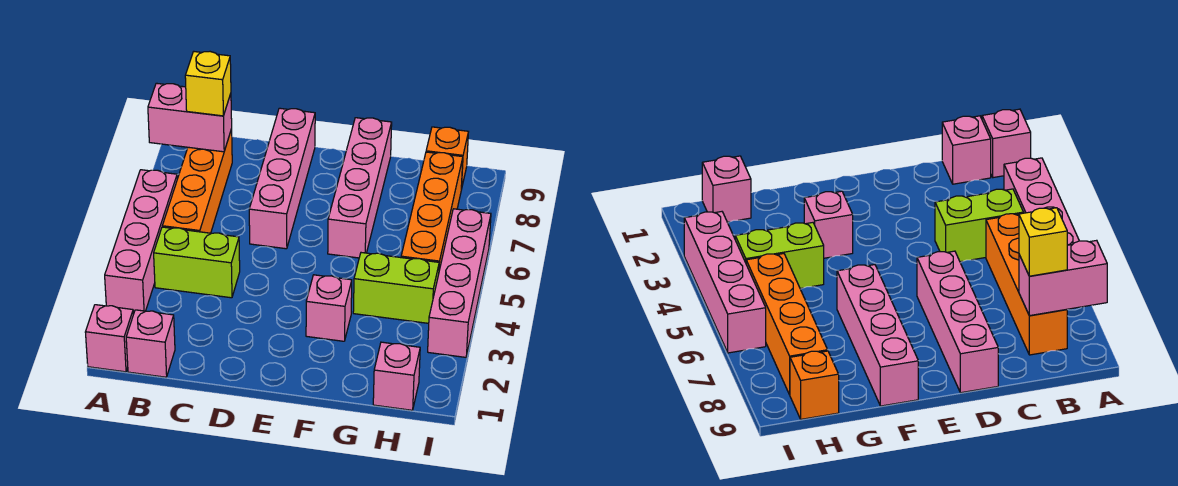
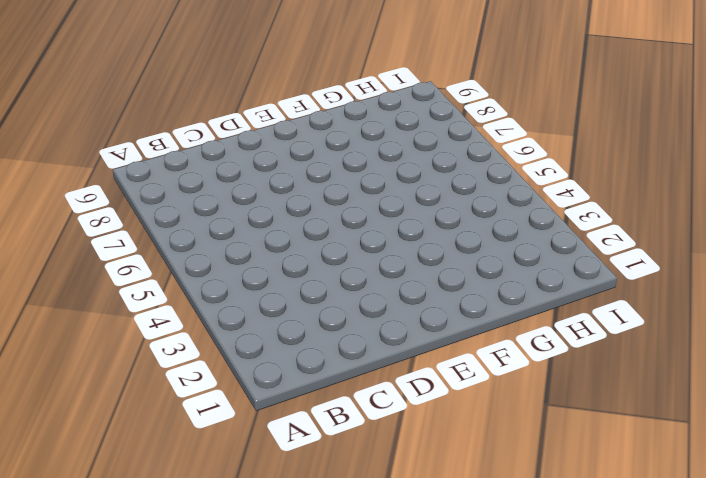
none -> pink 1x1 brick [85,305,133,372]
none -> pink 1x4 brick [105,170,177,314]
none -> pink 1x1 brick [126,310,175,377]

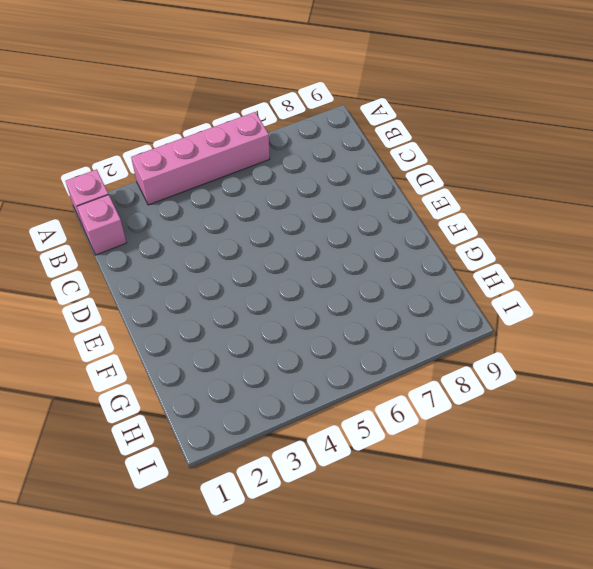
none -> lime 1x2 brick [154,227,240,298]
none -> orange 1x4 brick [162,129,232,233]
none -> pink 1x4 brick [249,108,315,249]

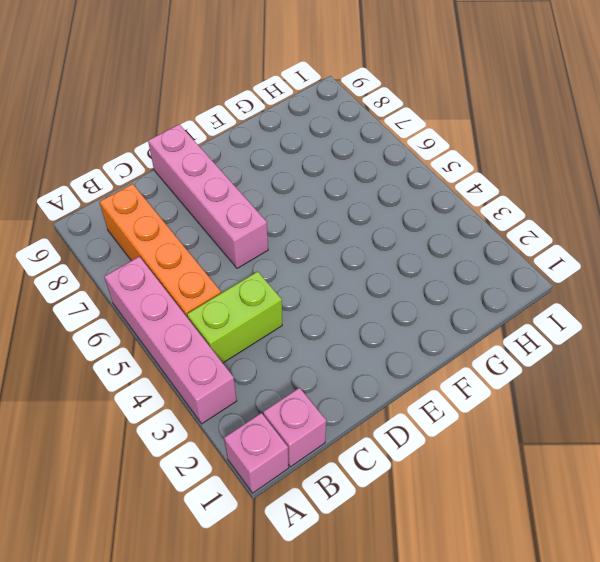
none -> pink 1x1 brick [306,275,352,341]
none -> pink 1x4 brick [328,118,392,258]
none -> lime 1x2 brick [353,253,439,323]

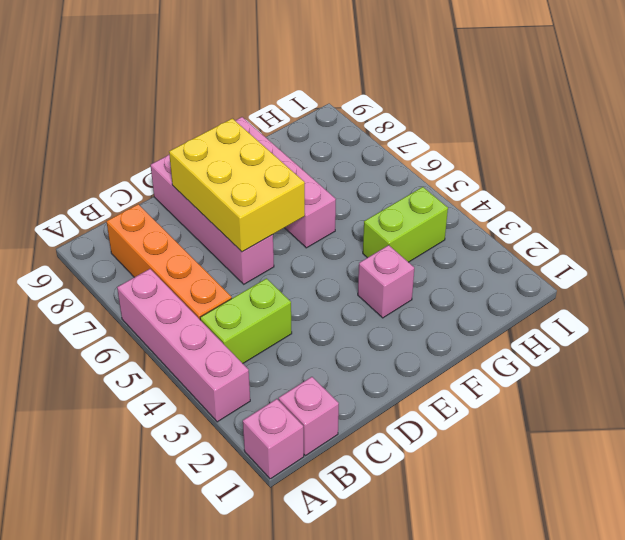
yellow 2x3 brick [169,119,305,252] -> none
none -> pink 1x1 brick [373,342,420,410]
none -> orange 1x4 brick [401,152,463,270]
none -> orange 1x1 brick [426,127,468,190]

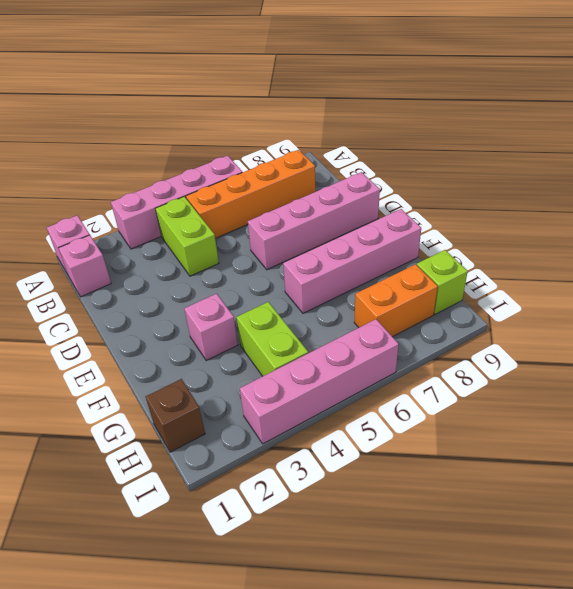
brown 1x1 brick [146,379,205,452] -> pink 1x1 brick [373,342,420,410]
orange 1x2 brick [354,264,438,337] -> orange 1x4 brick [401,152,463,270]
lime 1x1 brick [417,250,468,314] -> orange 1x1 brick [426,127,468,190]
none -> pink 1x2 brick [148,83,232,152]
none -> yellow 1x1 brick [185,52,231,116]

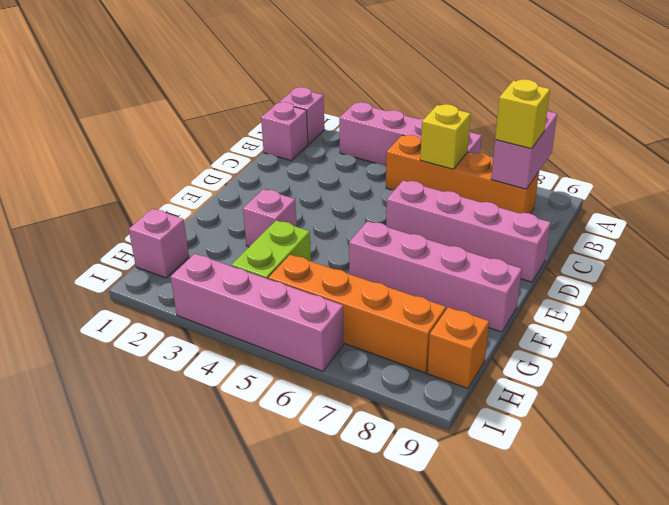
yellow 1x1 brick [420,104,471,169] -> none
none -> lime 1x2 brick [154,227,240,298]

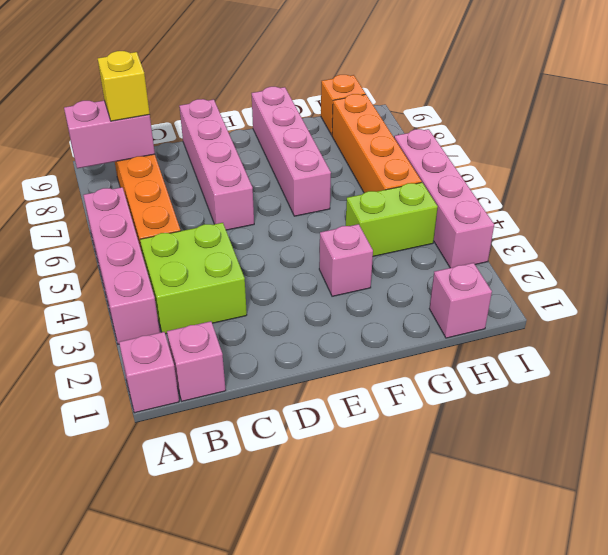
lime 2x2 brick [140,223,247,334] -> lime 1x2 brick [154,227,240,298]

